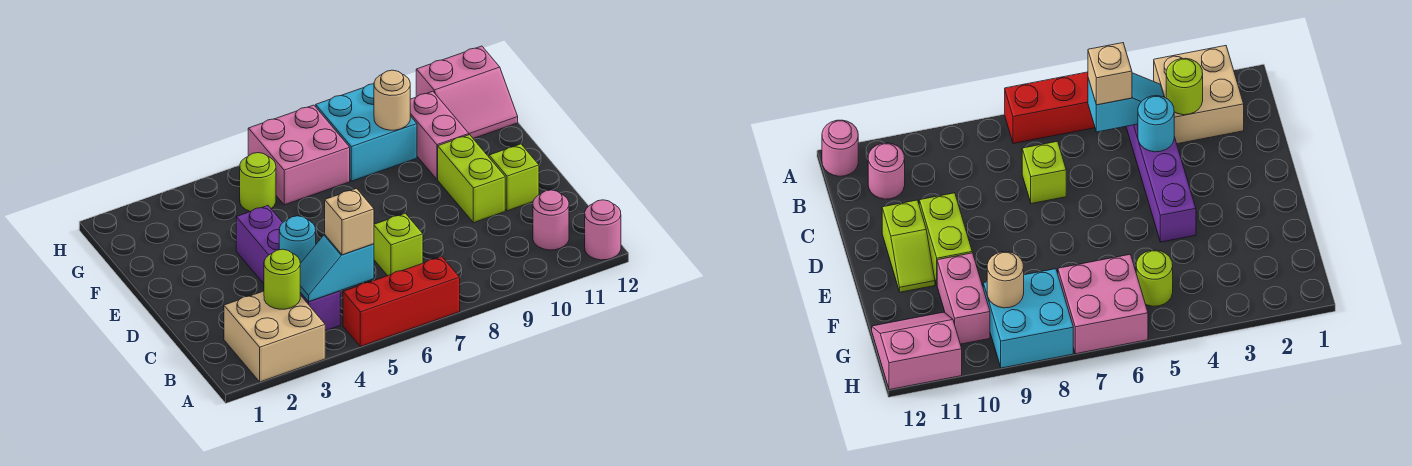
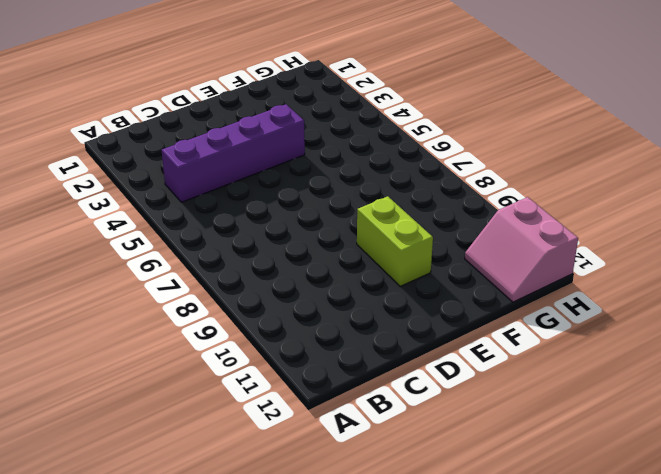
lime 1x2 brick [357,196,433,286] -> lime 1x2 brick turned to [438,135,505,223]
none -> tan 2x2 brick [224,291,325,382]
none -> red 1x3 brick [343,257,460,347]
none -> pink 1x1 round brick [585,200,621,260]

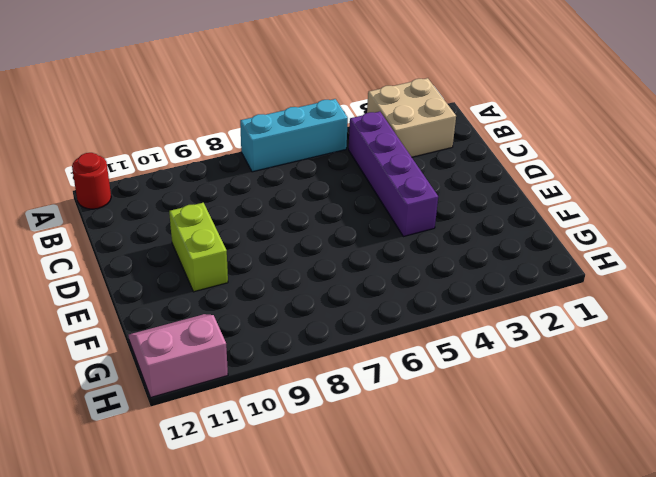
cyan 1x3 brick [240,99,348,172] -> red 1x3 brick [343,257,460,347]
red 1x1 round brick [72,153,111,209] -> pink 1x1 round brick [585,200,621,260]
none -> pink 1x1 round brick [533,190,569,250]
none -> lime 1x1 brick [374,213,423,276]
none -> lime 1x2 slope [488,144,539,211]

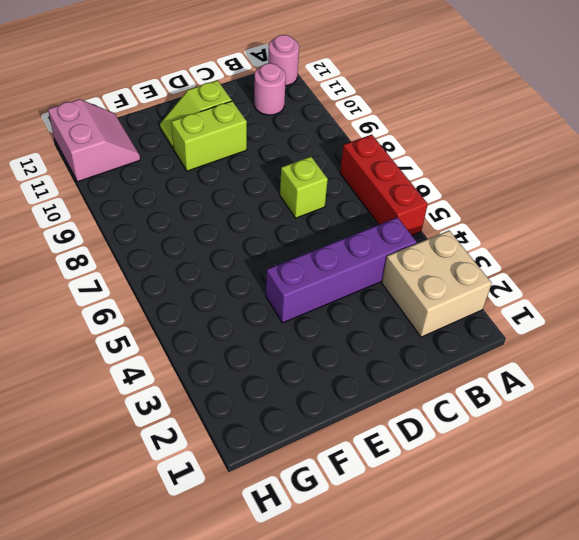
none -> pink 1x2 brick [410,91,469,179]
none -> lime 1x1 round brick [240,153,276,212]
none -> pink 2x2 brick [248,105,350,205]

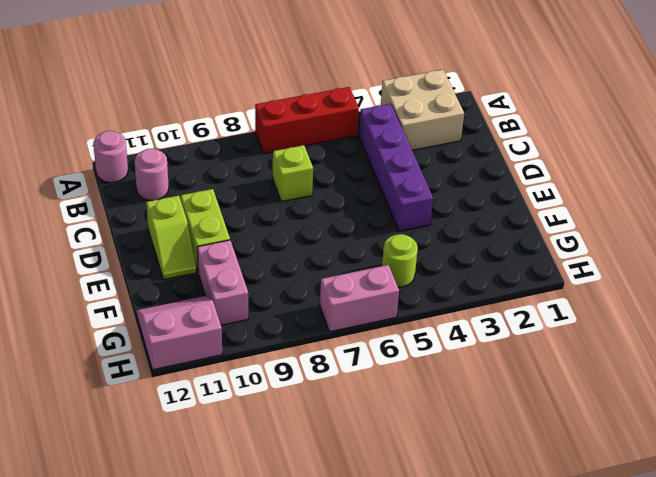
pink 1x2 brick [320,265,399,332] -> pink 2x2 brick [248,105,350,205]
none -> cyan 2x2 brick [316,84,417,181]
none -> lime 1x1 round brick [264,249,300,309]
none -> cyan 1x2 slope [300,235,374,302]

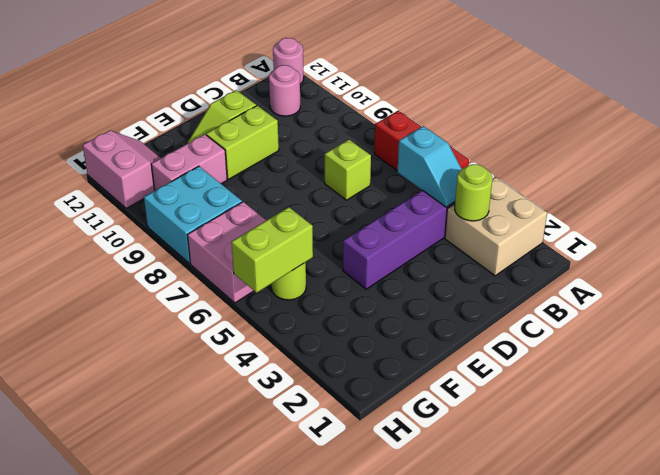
lime 1x2 brick [231,207,313,293] -> none
none -> cyan 1x1 round brick [279,216,316,263]
none -> tan 1x1 round brick [374,70,410,130]
none -> tan 1x1 brick [325,189,374,255]

